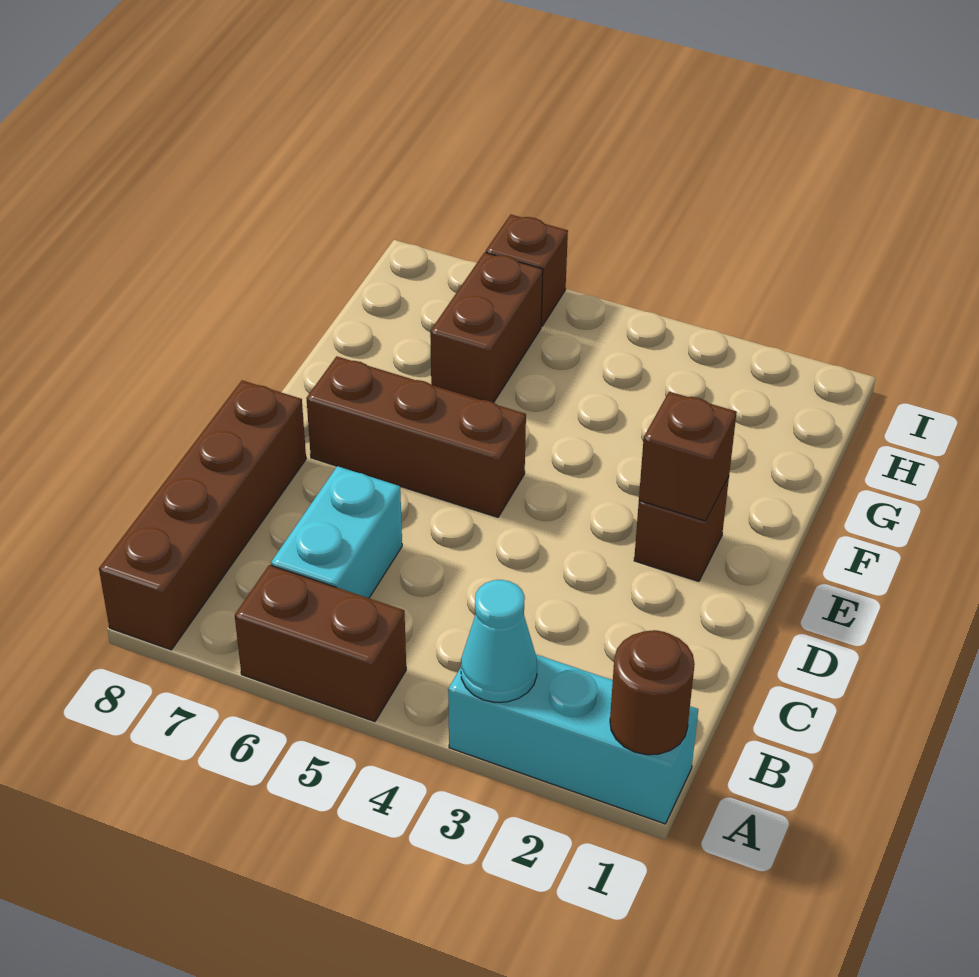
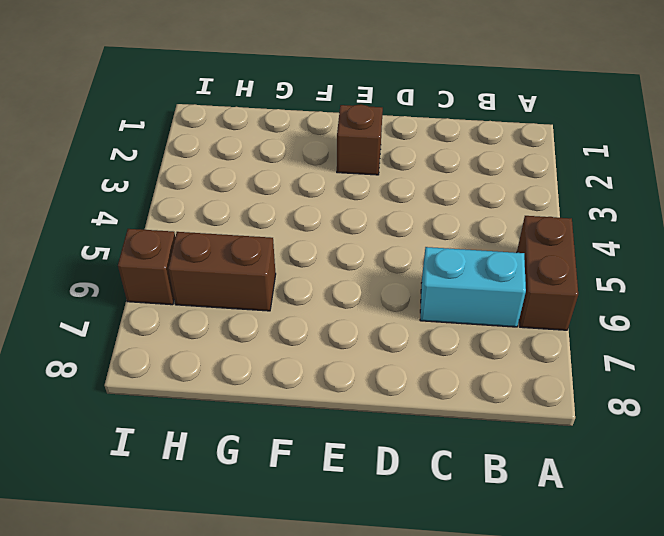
none -> cyan 1x3 brick [448,655,698,824]
none -> brown 1x4 brick [99,380,306,650]

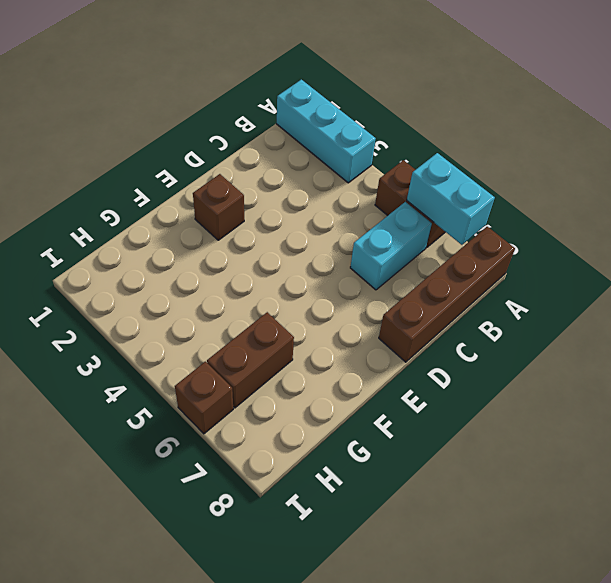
cyan 1x2 brick [407,153,495,245] -> none
none -> brown 1x3 brick [306,356,526,517]
none -> brown 1x1 round brick [610,630,695,755]

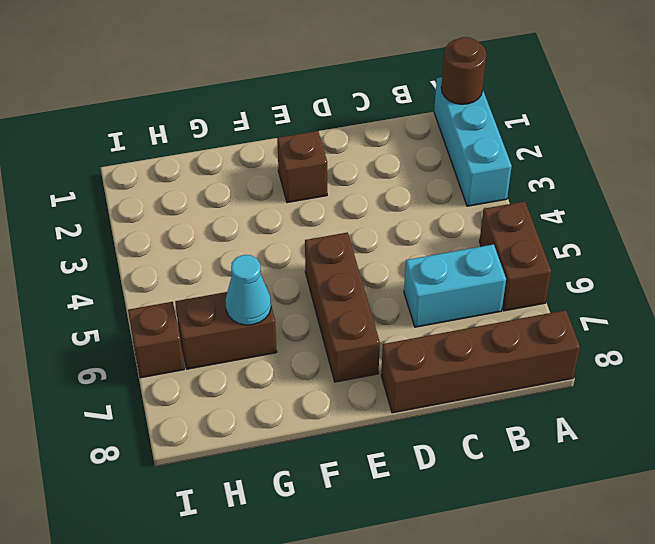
cyan 1x1 cone [225,255,271,325] -> cyan 1x1 cone moved to [461,580,537,702]
none -> brown 1x1 brick [639,392,737,521]

